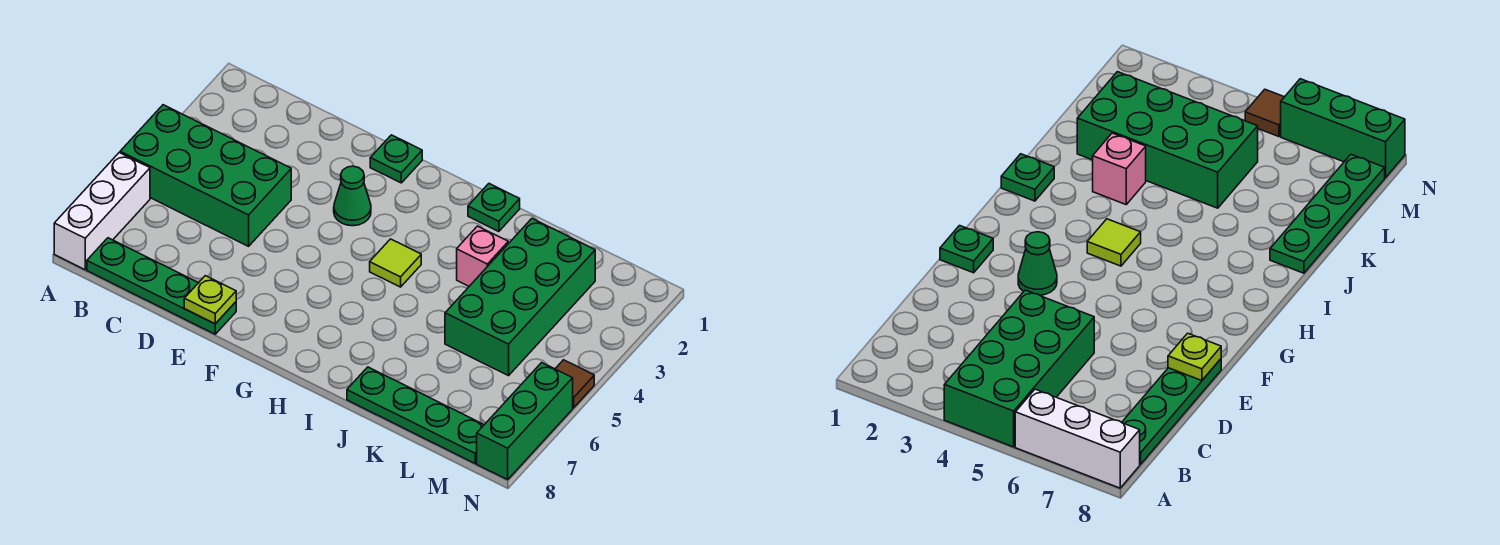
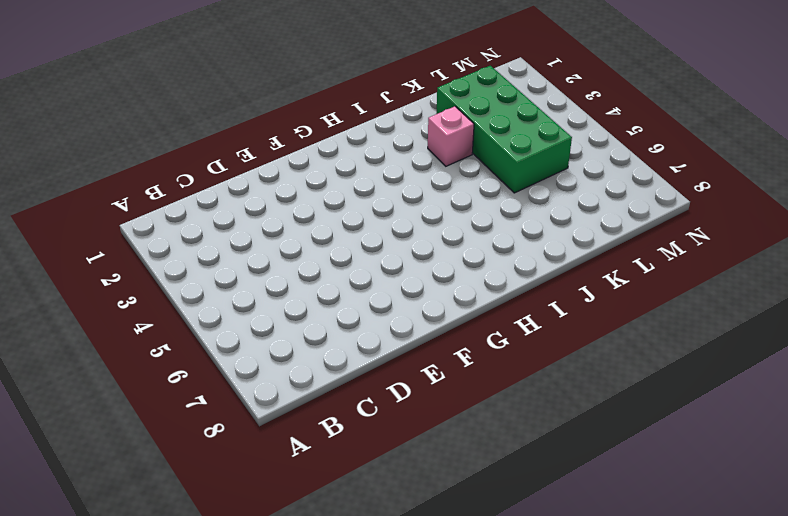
none -> green 2x4 brick [120,105,291,246]
none -> white 1x3 brick [54,153,150,270]
none -> green 1x4 plate [87,238,236,334]

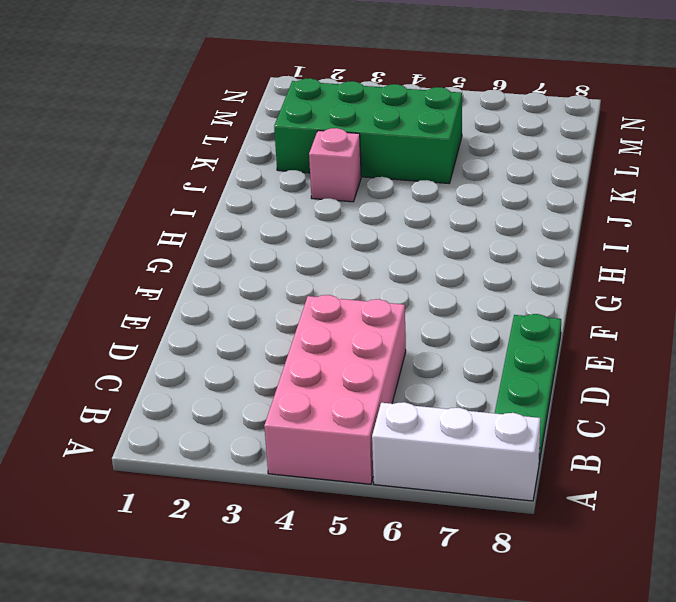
pink 2x4 brick [264,295,406,484] -> green 2x4 brick [120,105,291,246]
none -> green 1x1 plate [370,135,422,183]
none -> green 1x1 cone [334,166,371,226]
none -> lime 1x1 tile [370,239,421,287]

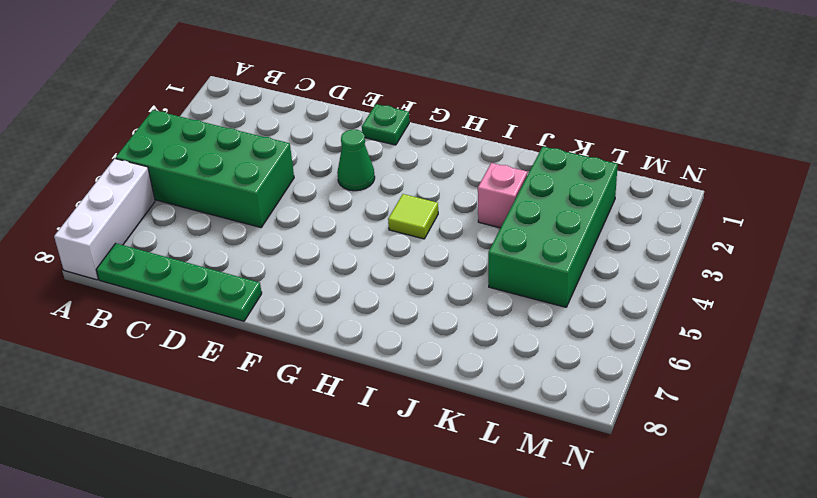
none -> green 1x1 plate [468,184,520,232]
none -> green 1x4 plate [347,367,484,463]
none -> brown 1x1 tile [555,360,594,408]

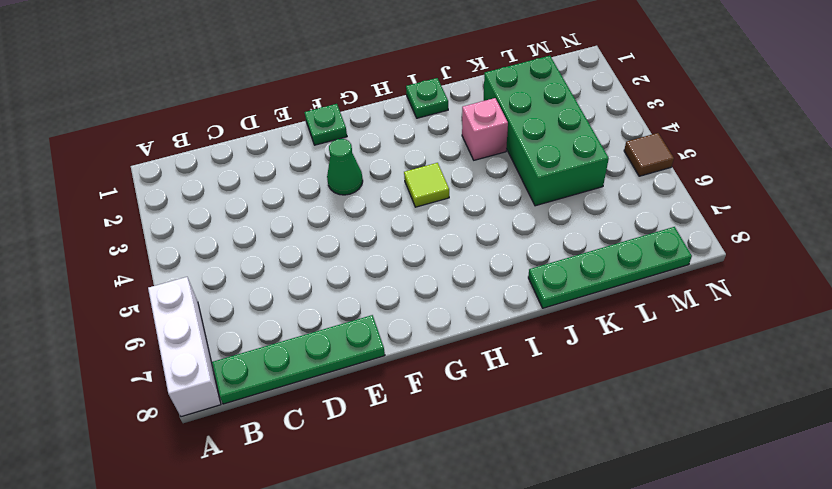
none -> green 2x4 brick [120,105,291,246]
none -> green 1x3 brick [477,363,573,480]
none -> lime 1x1 plate [184,276,236,324]

